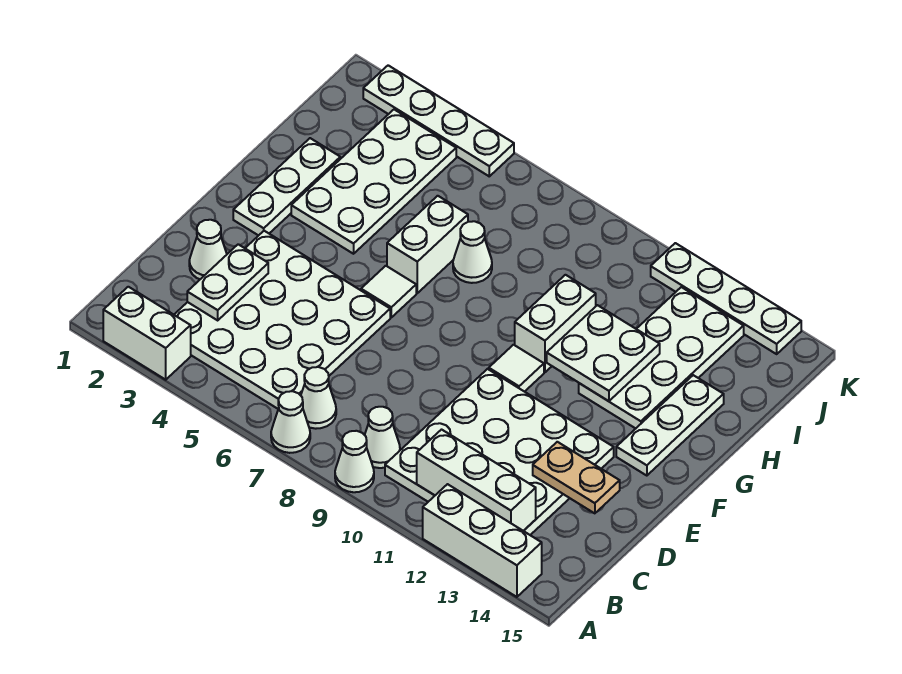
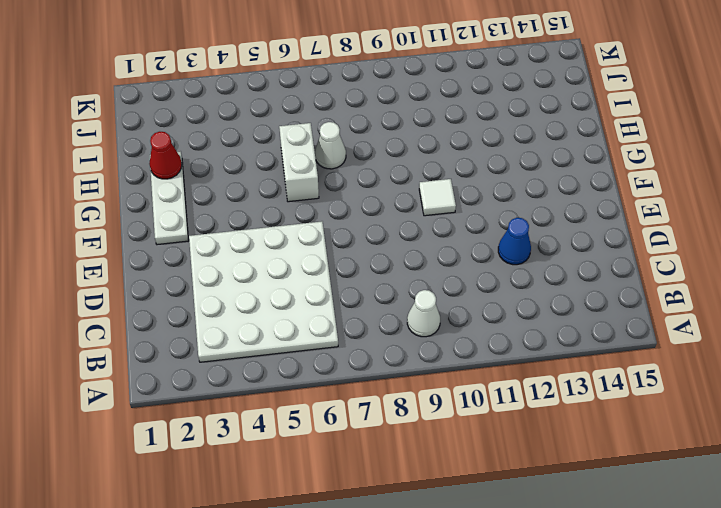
blue 1x1 cone [498,218,531,265] -> white 4x4 plate [385,369,614,535]
red 1x1 cone [149,132,182,179] -> none
none -> white 1x2 brick [103,287,191,380]
none -> white 1x1 cone [271,391,310,453]
none -> white 1x1 cone [335,431,374,492]

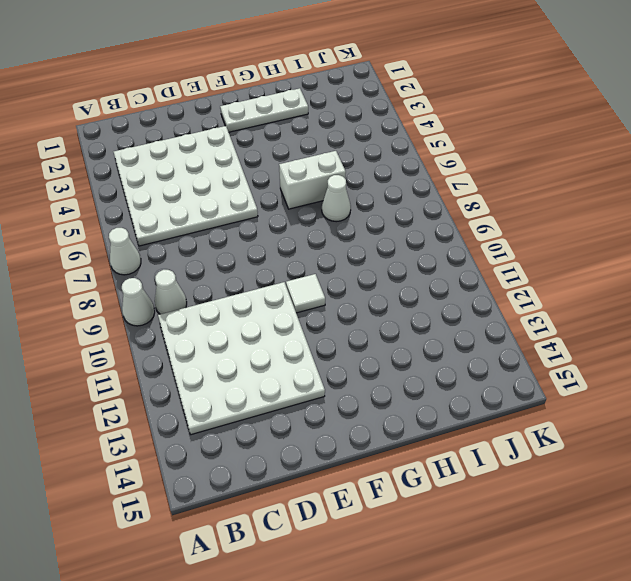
none -> white 1x2 brick [103,287,191,380]
none -> white 1x3 brick [423,484,542,597]
none -> white 1x1 cone [301,367,336,429]

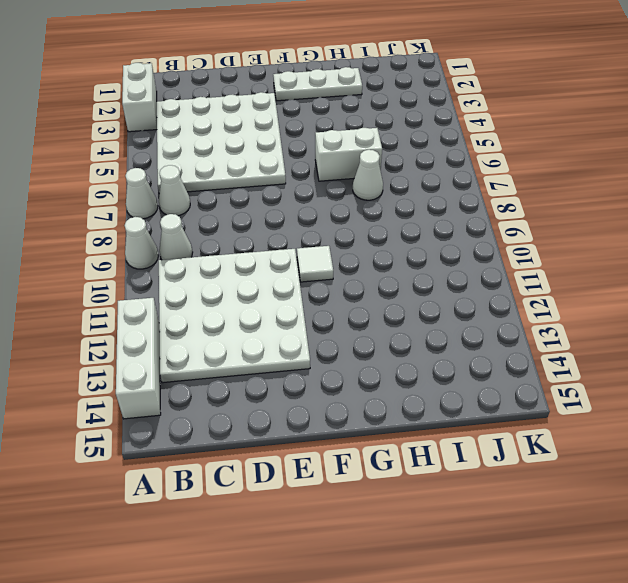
none -> white 1x1 cone [189,220,227,279]
none -> white 1x1 tile [361,266,416,317]
none -> white 1x3 plate [616,375,724,476]

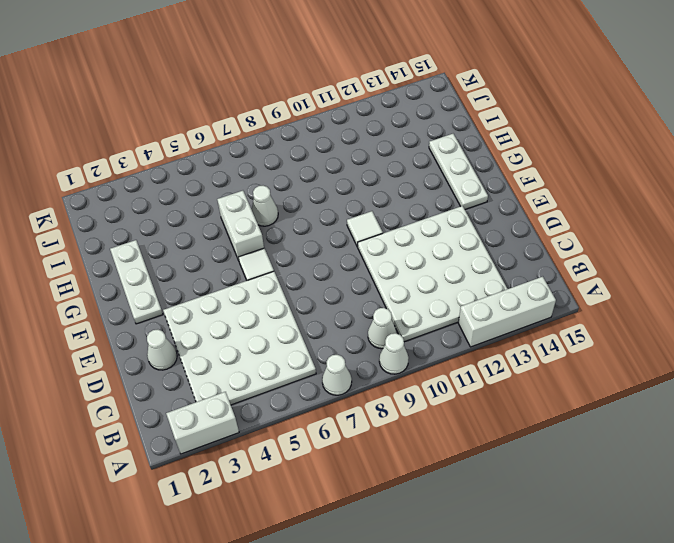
none -> white 1x1 cone [301,367,336,429]
none -> white 2x4 plate [291,110,456,254]
none -> white 1x2 brick [515,275,596,372]

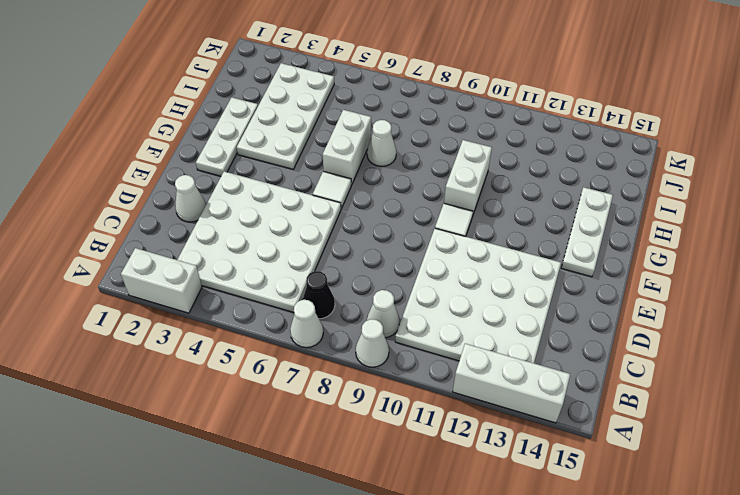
black 1x1 cone [303,271,335,319] -> white 1x1 cone [301,367,336,429]
none -> white 2x4 plate [579,287,744,428]
none -> white 1x4 plate [363,65,514,176]
none -> white 1x4 plate [651,243,801,354]

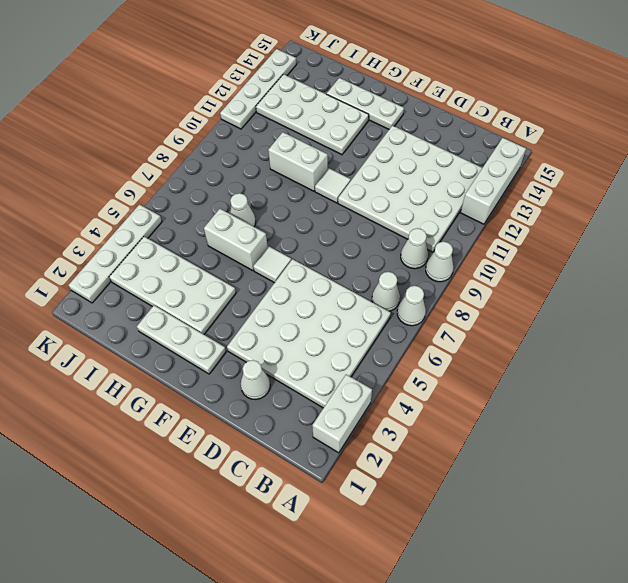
none -> white 1x3 brick [417,430,536,531]
none -> white 1x2 plate [187,244,268,320]
none -> tan 1x2 plate [533,442,620,513]

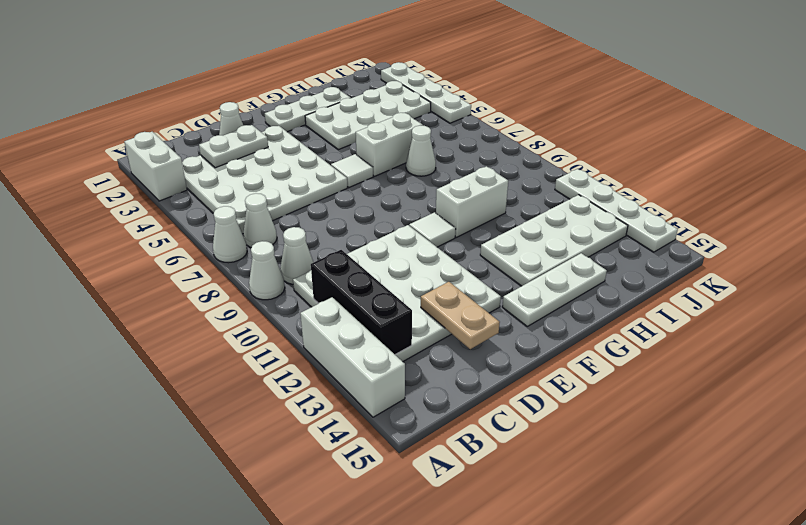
black 1x3 brick [311,250,412,355] -> white 1x3 brick [417,430,536,531]
none -> white 2x2 plate [547,305,660,401]

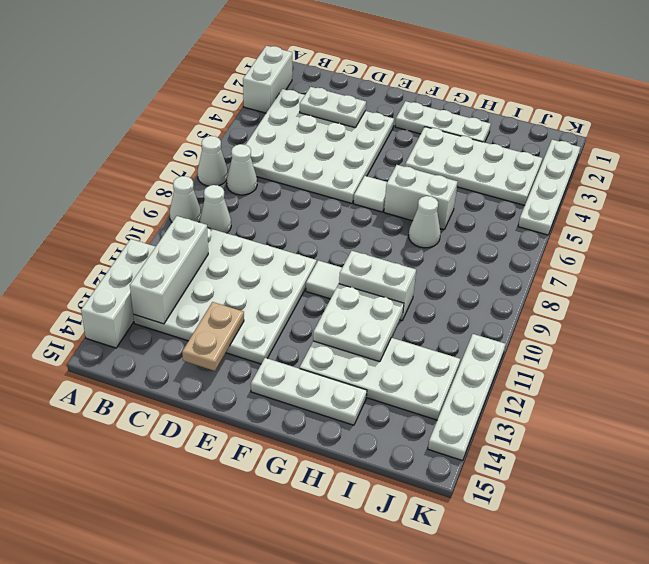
none -> white 1x1 cone [189,220,227,279]

